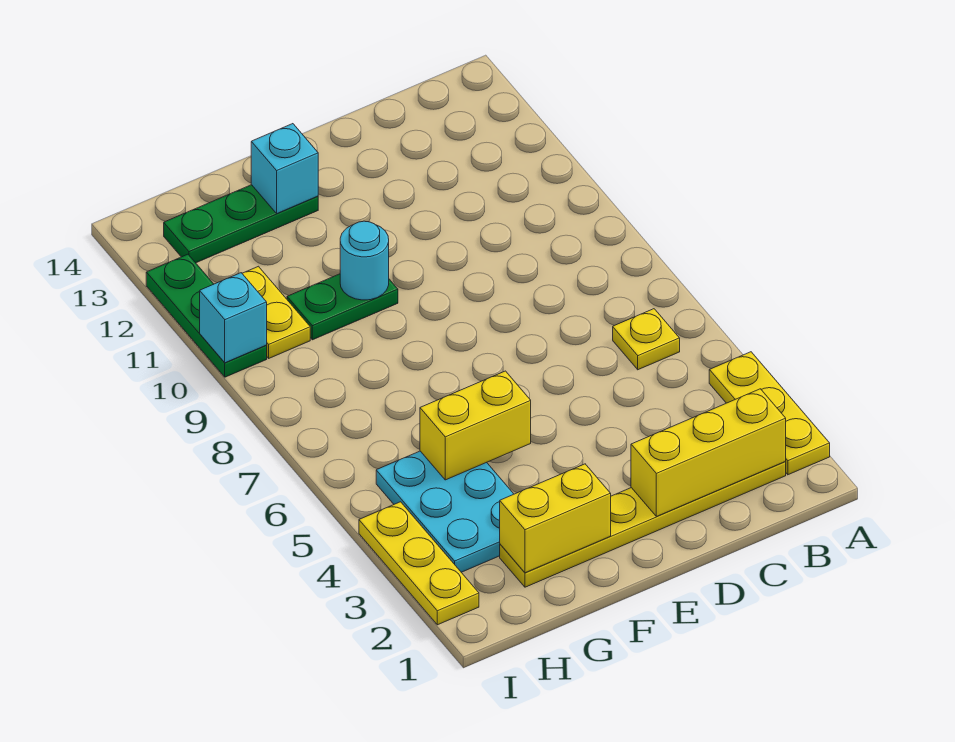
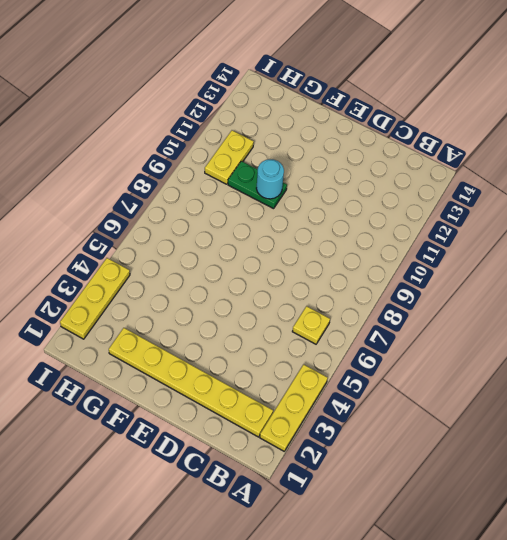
none -> green 1x3 plate [164,185,318,263]
none -> cyan 2x3 plate [376,451,513,572]
none -> green 1x3 plate [146,254,267,377]

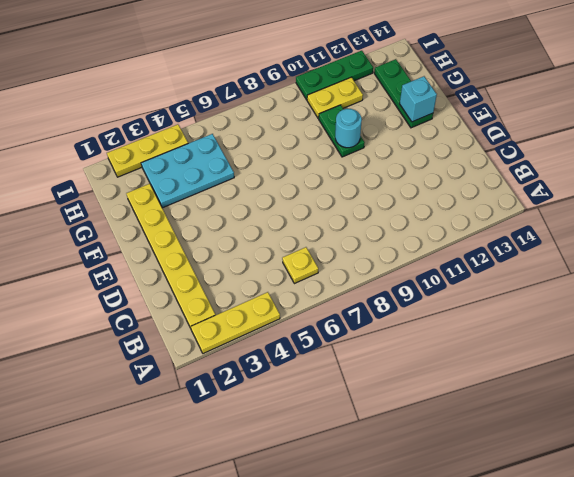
none -> yellow 1x3 brick [631,389,786,516]
none -> yellow 1x2 brick [500,464,611,573]
none -> yellow 1x2 brick [420,371,531,480]

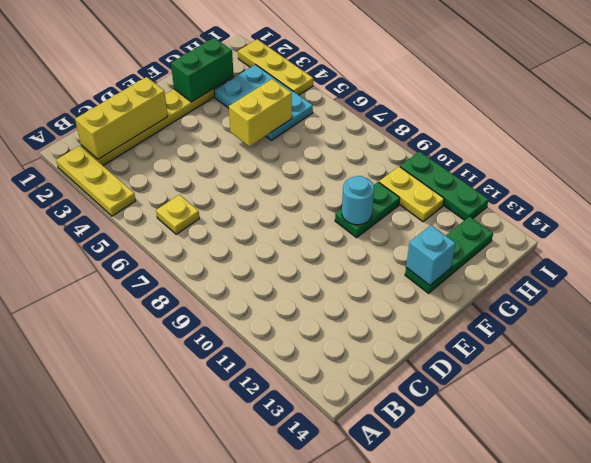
green 1x2 brick [171,38,234,102] -> yellow 1x2 brick [500,464,611,573]
none -> cyan 1x1 brick [200,273,267,363]

